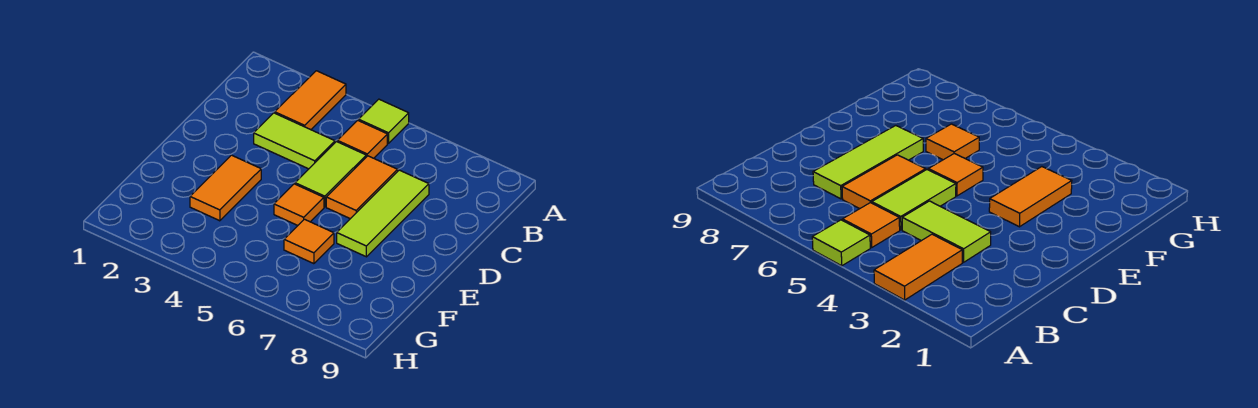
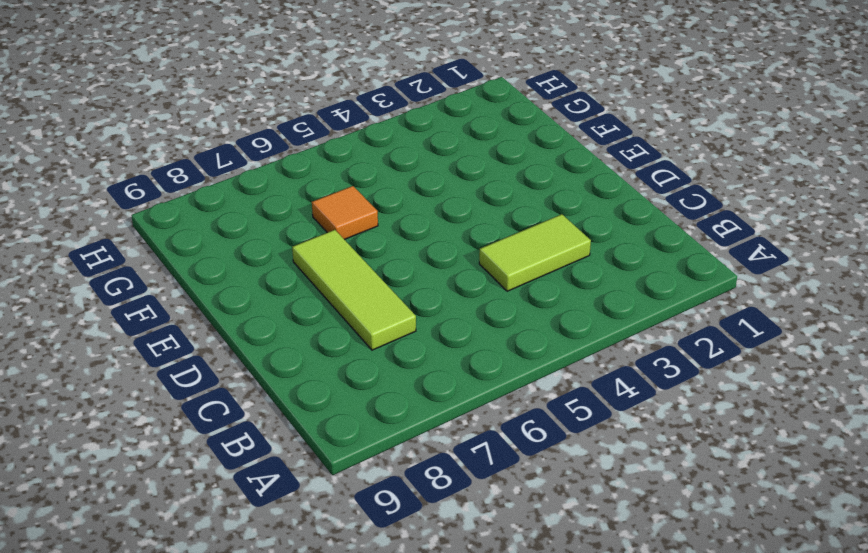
none -> orange 1x2 tile [275,71,346,130]
none -> lime 1x1 tile [359,99,409,144]

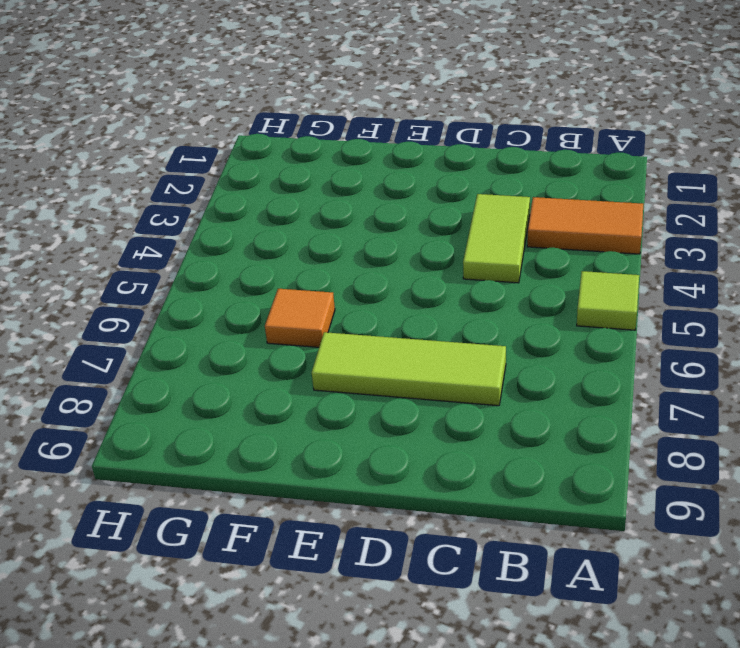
none -> orange 1x1 tile [337,120,387,158]
none -> lime 1x2 tile [295,142,366,207]

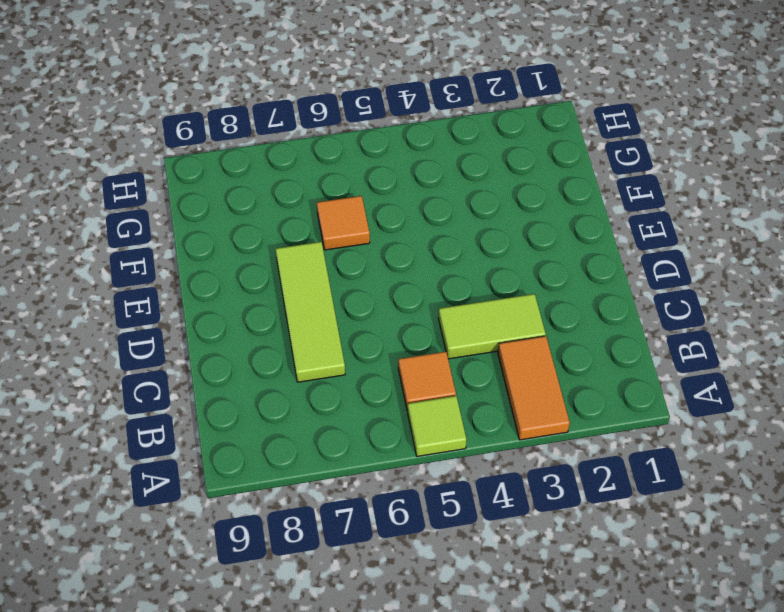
none -> lime 1x2 tile [295,142,366,207]
none -> orange 1x2 tile [326,156,398,219]

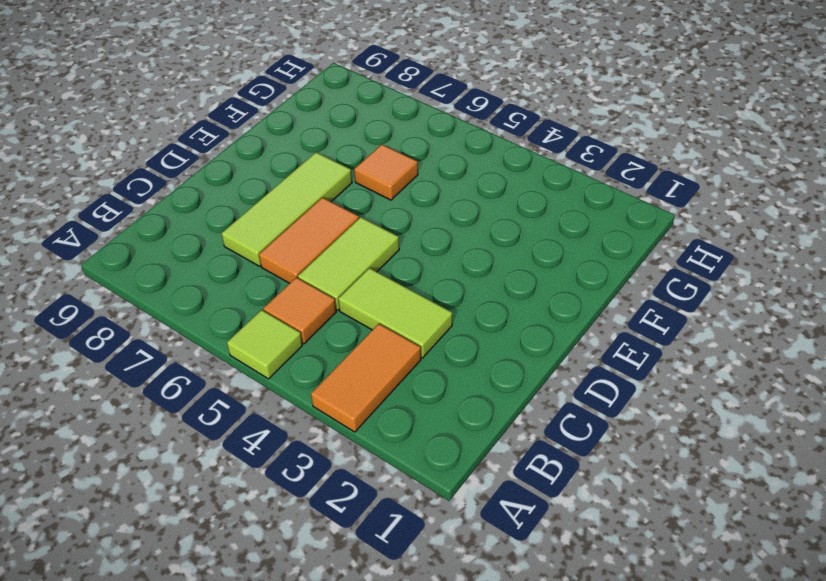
none -> orange 1x2 tile [190,155,261,221]
none -> orange 1x1 tile [274,184,324,225]

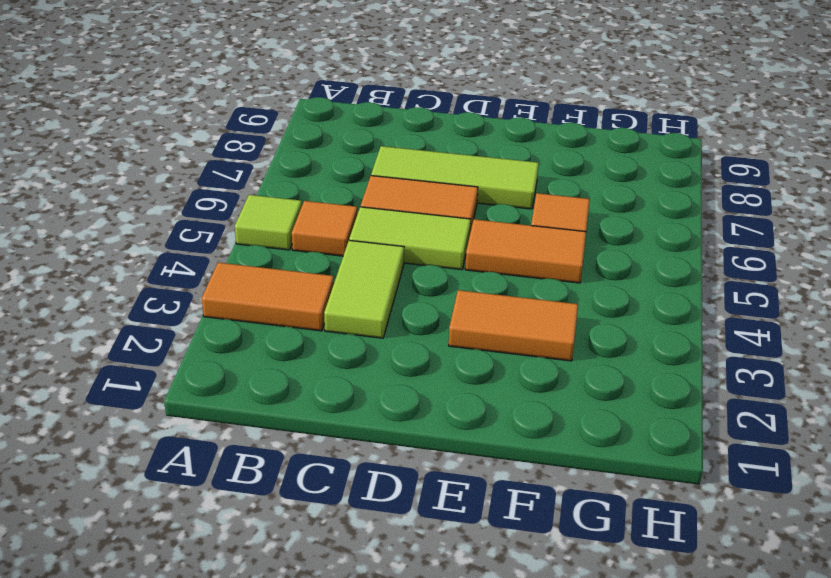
orange 1x2 tile [465,219,586,283] -> orange 1x1 tile [274,184,324,225]

